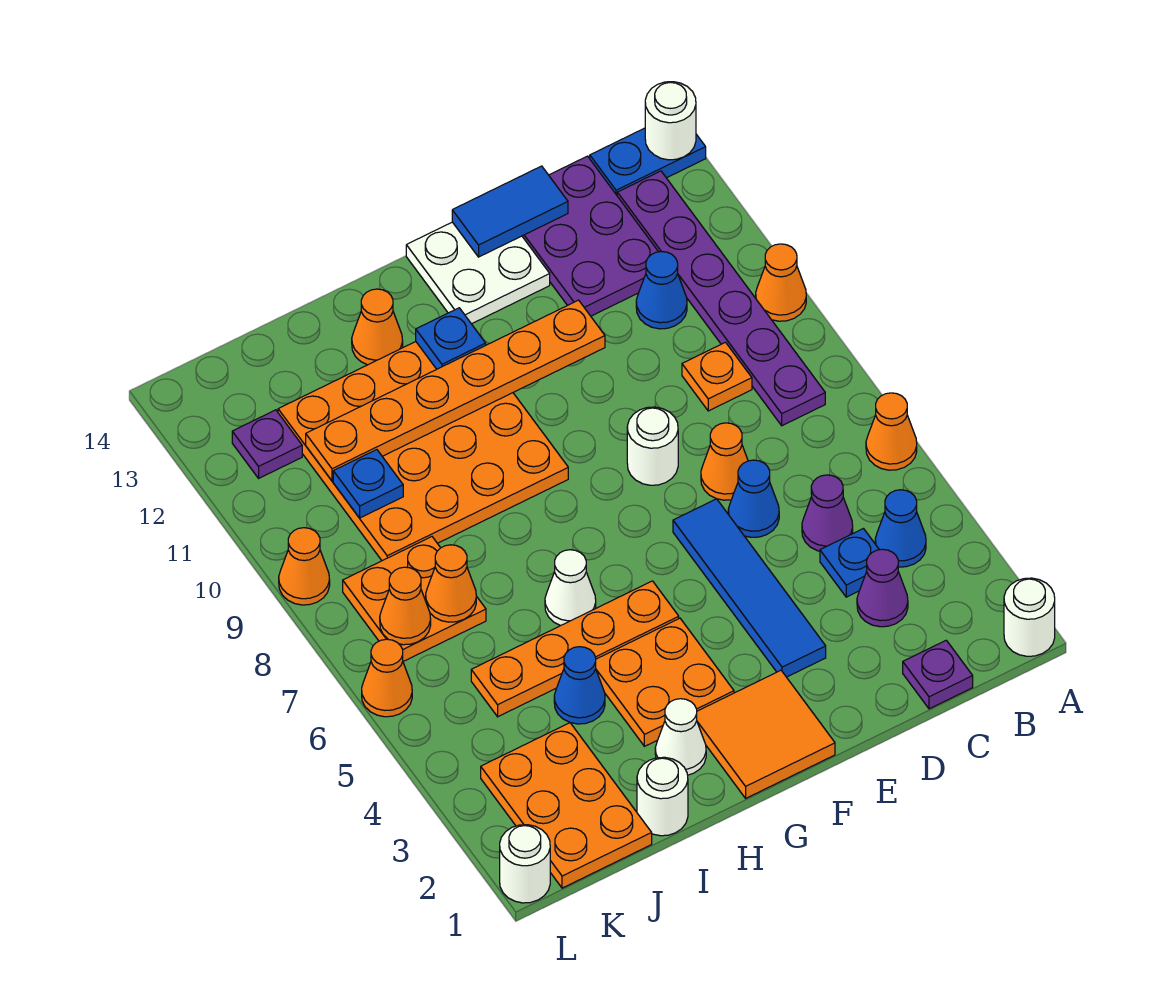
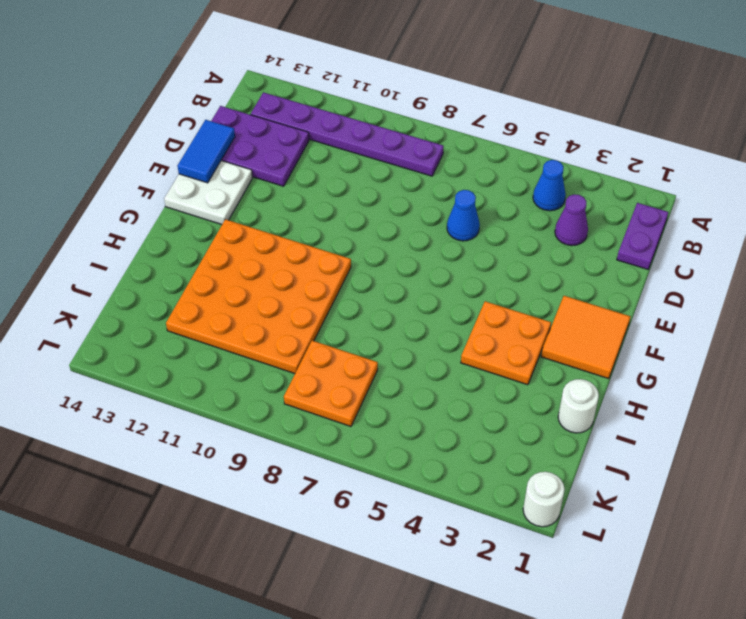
purple 1x2 plate [617,203,668,269] -> purple 1x1 plate [903,640,973,709]
none -> white 1x1 round brick [1004,578,1055,656]
none -> orange 1x1 cone [866,393,917,470]
none -> orange 1x1 cone [756,244,806,321]
none -> blue 1x2 plate [590,128,706,195]

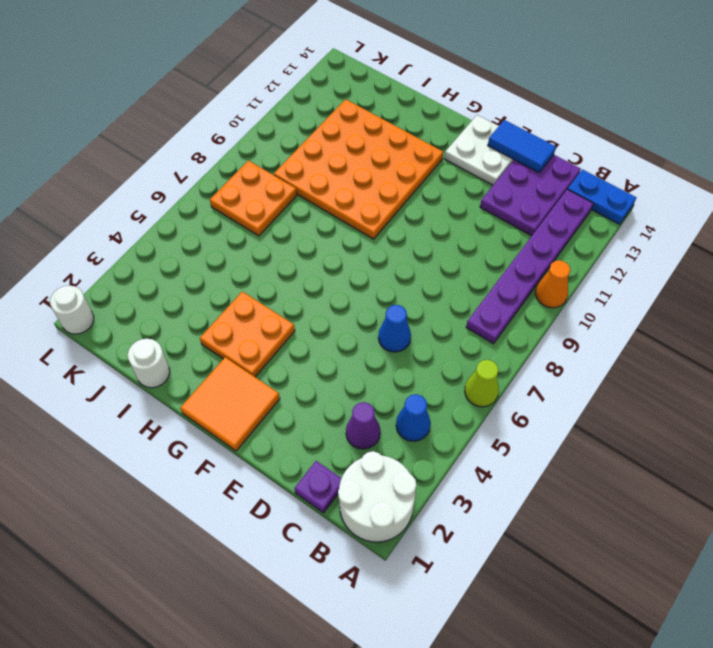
white 2x2 round brick [338,451,416,542] -> white 1x1 round brick [1004,578,1055,656]
lime 1x1 cone [465,360,499,407] -> orange 1x1 cone [866,393,917,470]
none -> blue 1x1 plate [820,529,879,597]
none -> purple 1x1 cone [802,475,853,551]
none -> orange 1x1 plate [682,342,752,411]
none -> blue 1x1 cone [636,251,687,329]

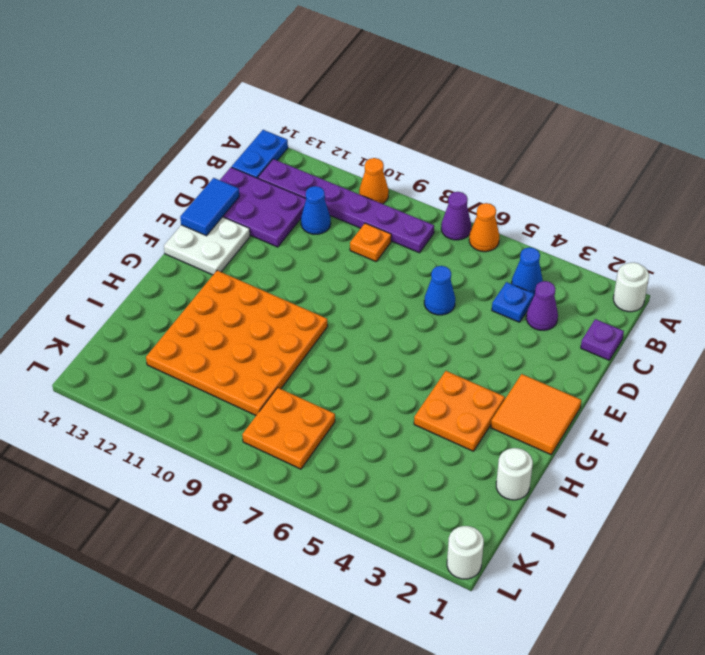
purple 1x1 cone [441,192,471,240] -> purple 1x1 cone moved to [802,475,853,551]
none -> orange 1x1 cone [701,423,748,500]
none -> blue 1x4 tile [673,499,826,677]
none -> white 1x1 round brick [627,407,678,485]
none -> orange 1x4 plate [471,581,679,717]

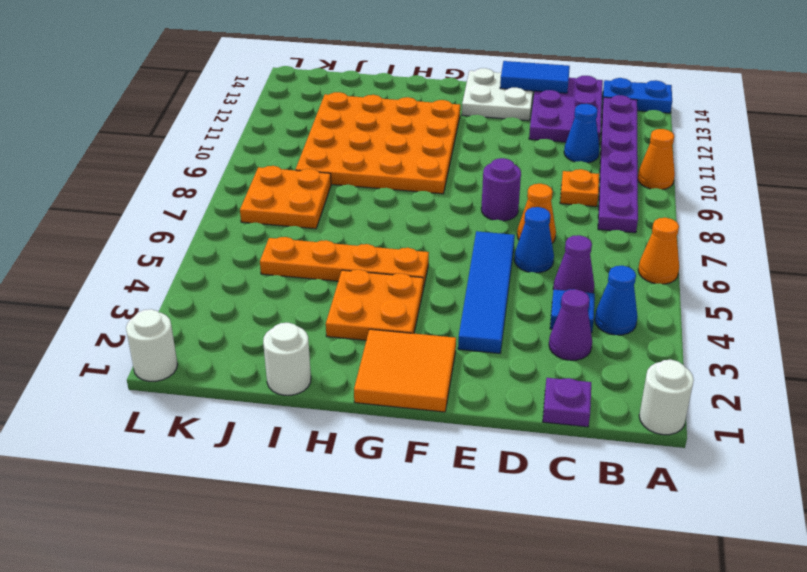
purple 1x1 round brick [481,158,521,221] -> white 1x1 round brick [627,407,678,485]
none -> white 1x1 cone [655,699,706,775]
none -> white 1x1 cone [545,550,596,626]
none -> orange 1x1 cone [352,289,403,365]
none -> blue 1x1 cone [554,647,605,724]

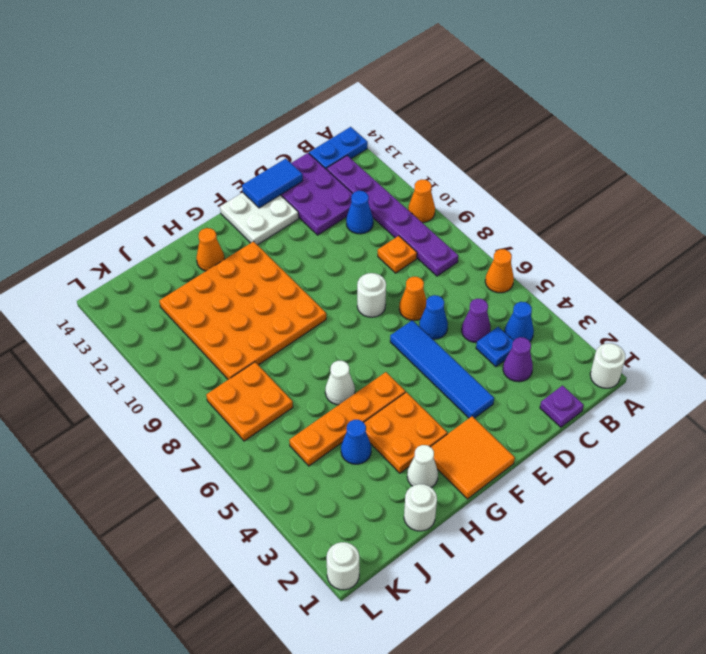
none -> orange 2x3 plate [481,723,652,888]
none -> purple 1x1 plate [232,410,302,478]
none -> orange 1x1 cone [362,639,412,717]
none -> orange 1x1 cone [279,528,330,605]

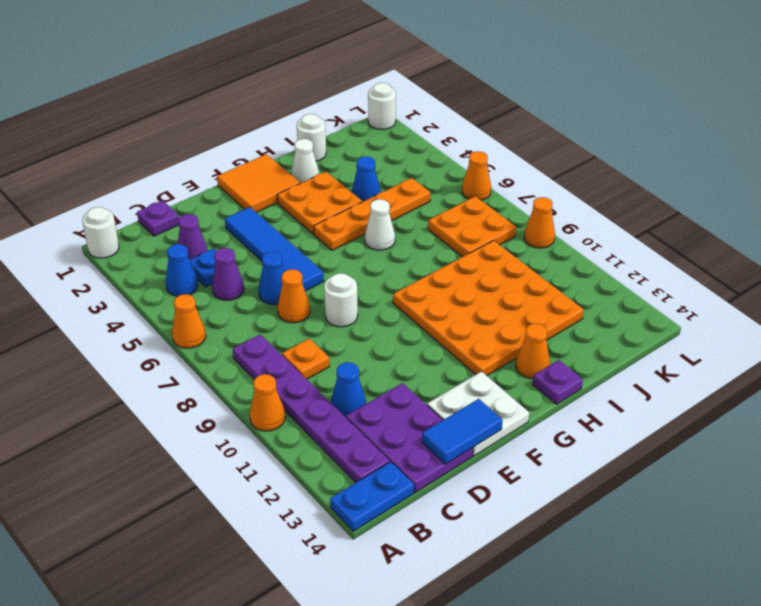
purple 1x1 plate [533,360,583,404] -> purple 1x1 plate moved to [232,410,302,478]
none -> orange 2x3 plate [481,723,652,888]
none -> white 1x1 round brick [645,82,696,160]
none -> orange 1x6 plate [306,300,605,481]
none -> blue 1x1 plate [416,308,486,369]

